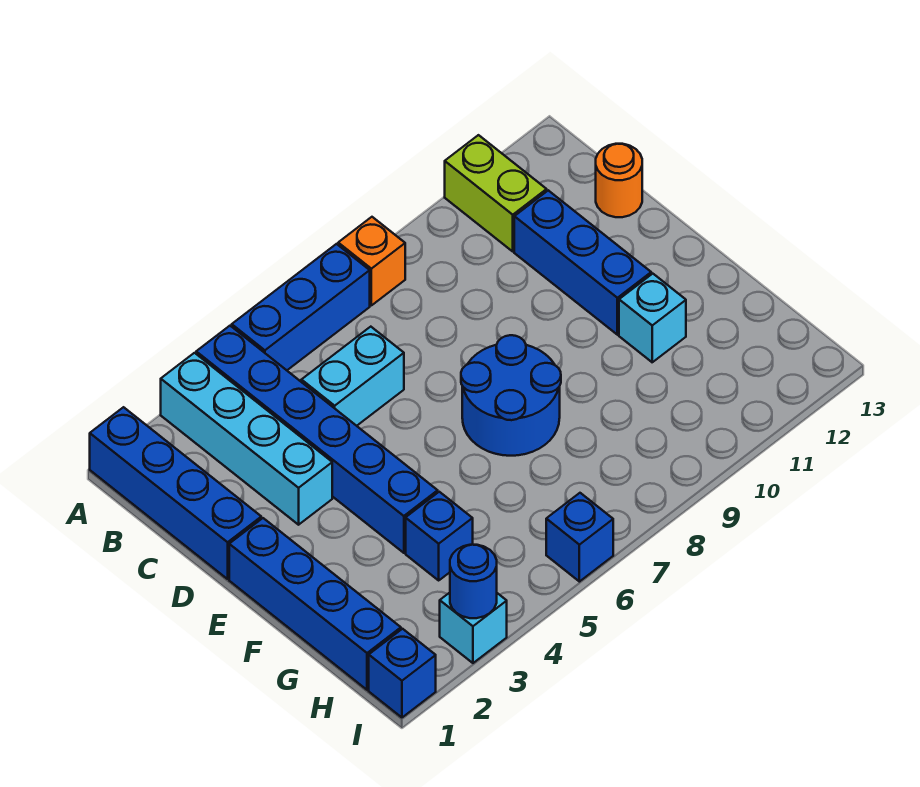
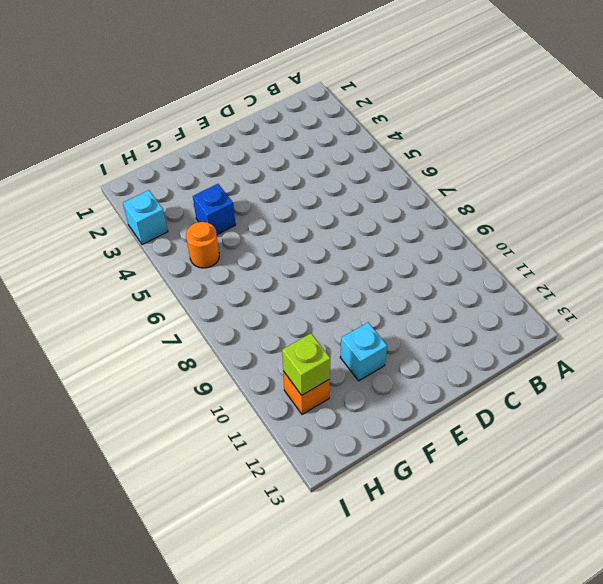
orange 1x1 round brick [186,222,219,268] -> orange 1x1 round brick moved to [596,144,642,217]
orange 1x1 brick [283,371,330,414] -> orange 1x1 brick moved to [338,217,405,305]
lime 1x1 brick [282,333,330,395] -> none
none -> blue 1x4 brick [90,407,261,579]
none -> cyan 1x4 brick [161,353,332,525]
none -> blue 1x6 brick [196,326,438,553]

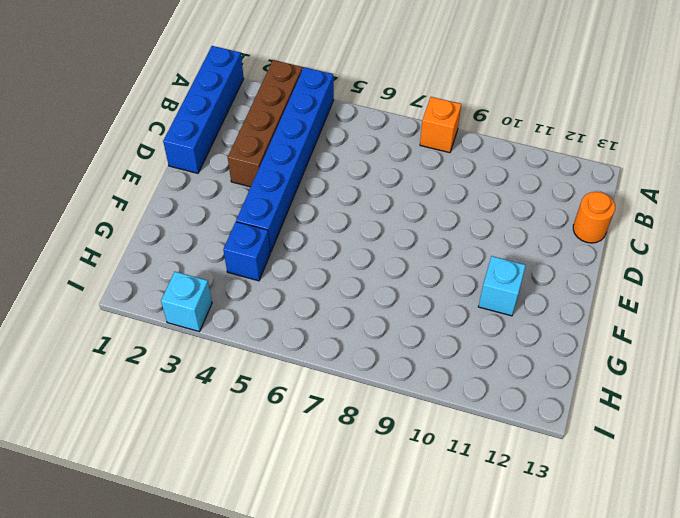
brown 1x4 brick [228,60,302,187] -> cyan 1x4 brick [161,353,332,525]
none -> blue 1x3 brick [232,244,370,370]
none -> lime 1x2 brick [445,135,547,251]
none -> cyan 1x2 brick [301,327,404,426]

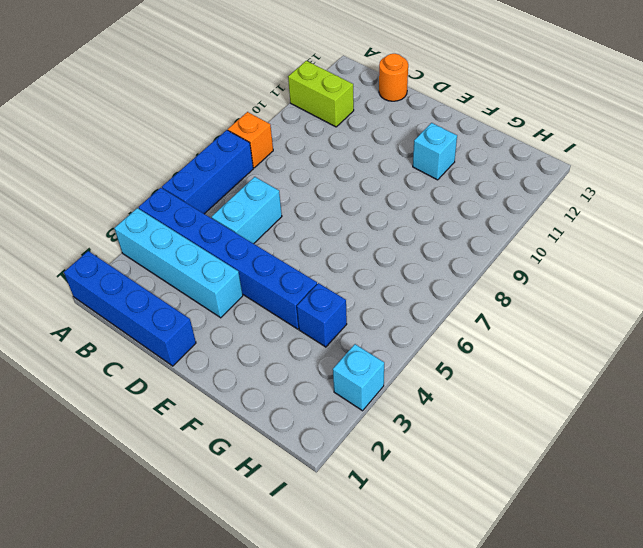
none -> blue 1x3 brick [514,190,651,335]
none -> blue 1x4 brick [229,518,401,690]
none -> blue 2x2 round brick [461,335,561,456]

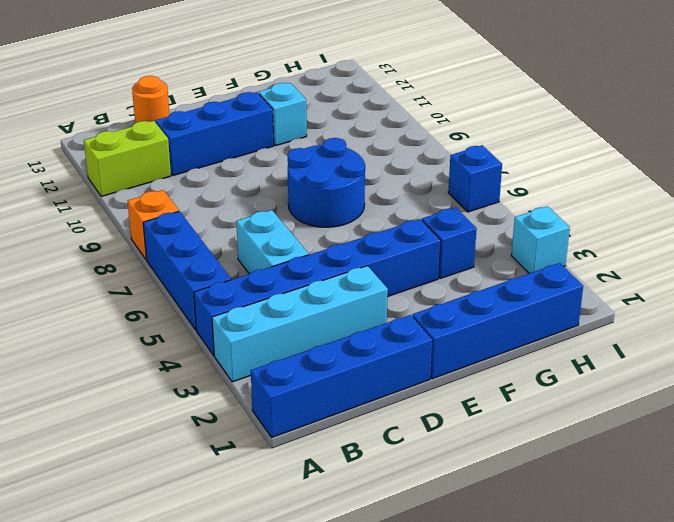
none -> blue 1x1 brick [369,629,436,717]
none -> blue 1x1 round brick [450,545,497,618]

